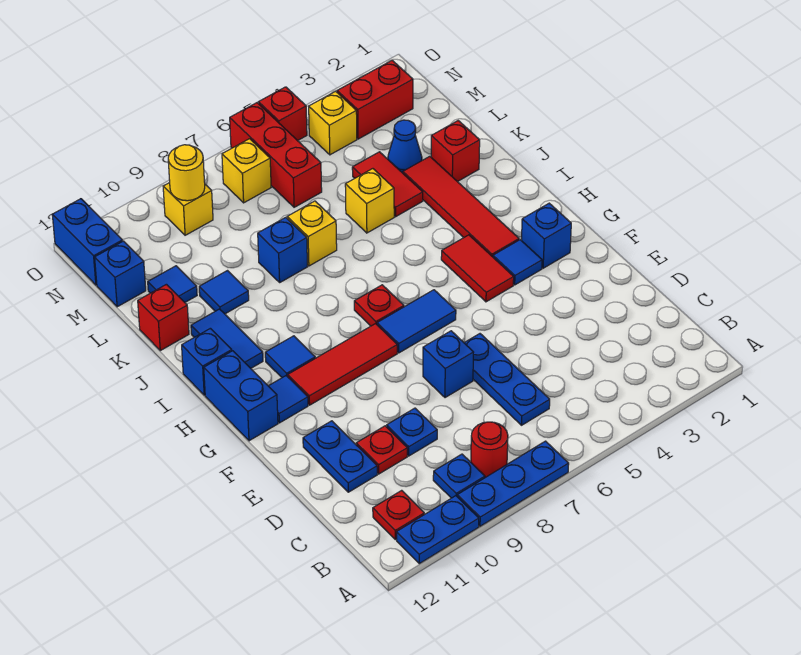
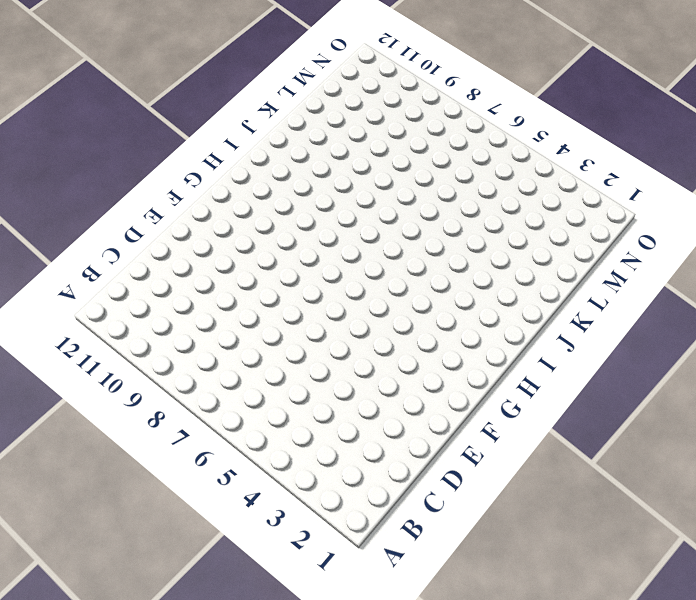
none -> blue 1x3 plate [457,441,569,526]
none -> blue 1x2 plate [397,496,479,564]
none -> red 1x1 round brick [471,422,508,478]
none -> blue 1x1 plate [433,454,485,498]

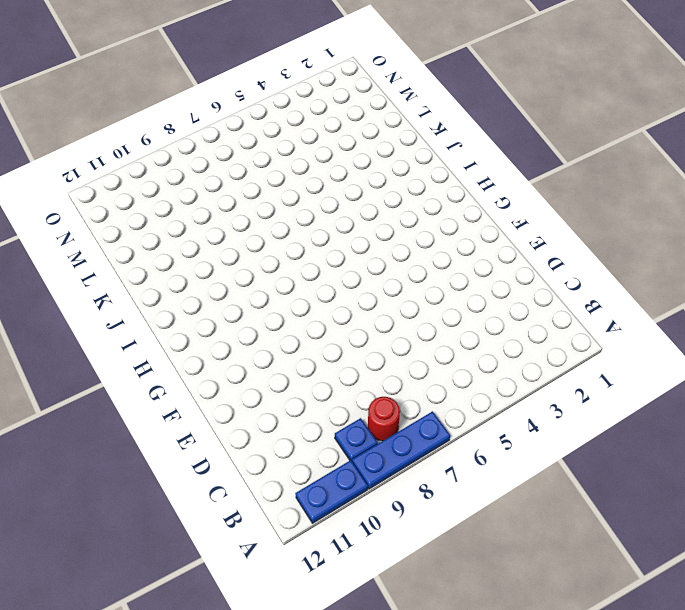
none -> red 1x1 plate [373,490,424,540]
none -> blue 1x3 plate [464,334,550,425]
none -> blue 1x1 plate [387,408,437,456]
none -> red 1x1 plate [356,426,407,474]

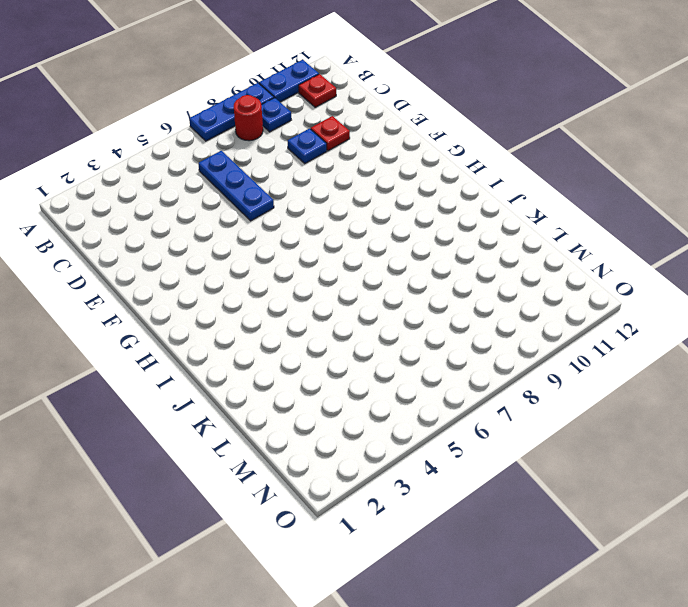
none -> blue 1x2 plate [303,421,377,492]
none -> blue 1x1 brick [423,331,474,398]
none -> blue 1x1 brick [521,203,571,268]
none -> blue 1x1 tile [493,240,542,285]

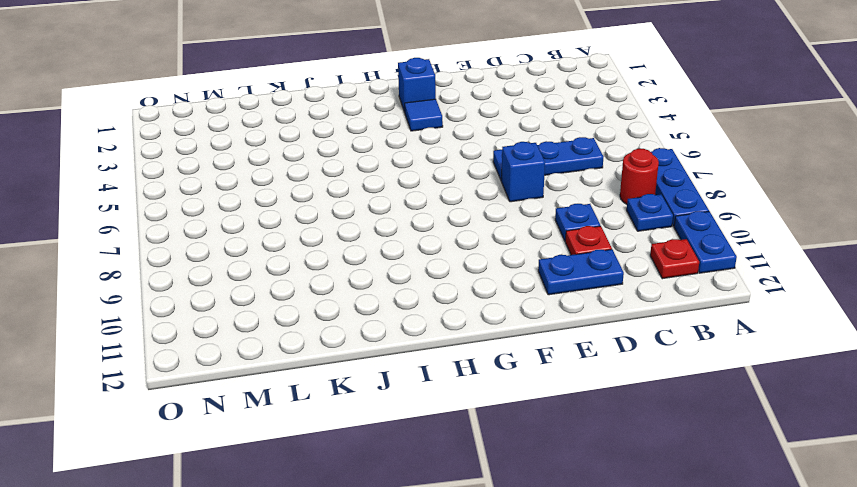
none -> red 1x2 tile [441,235,514,302]
none -> blue 1x2 tile [377,290,456,353]
none -> red 1x3 tile [288,324,397,405]
none -> blue 1x1 tile [269,376,308,423]

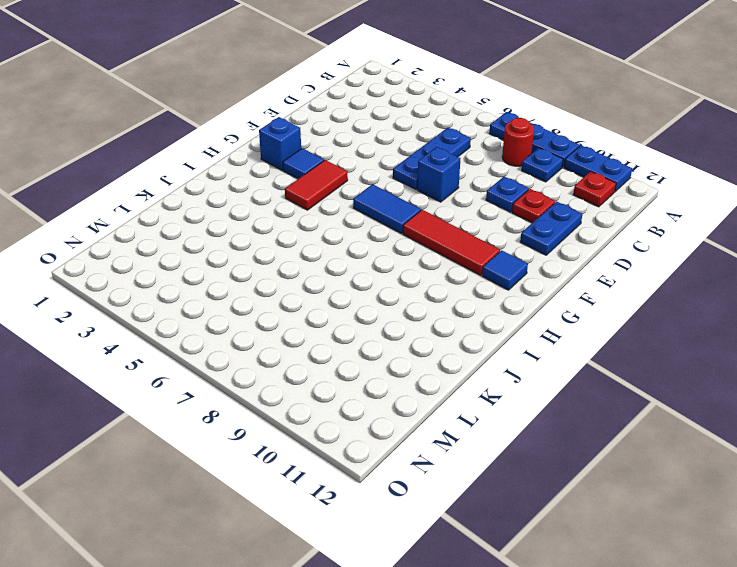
none -> blue 1x2 brick [204,351,278,441]
none -> red 1x4 tile [403,156,519,257]
none -> red 1x1 plate [354,285,404,326]
none -> blue 1x1 tile [265,336,315,378]

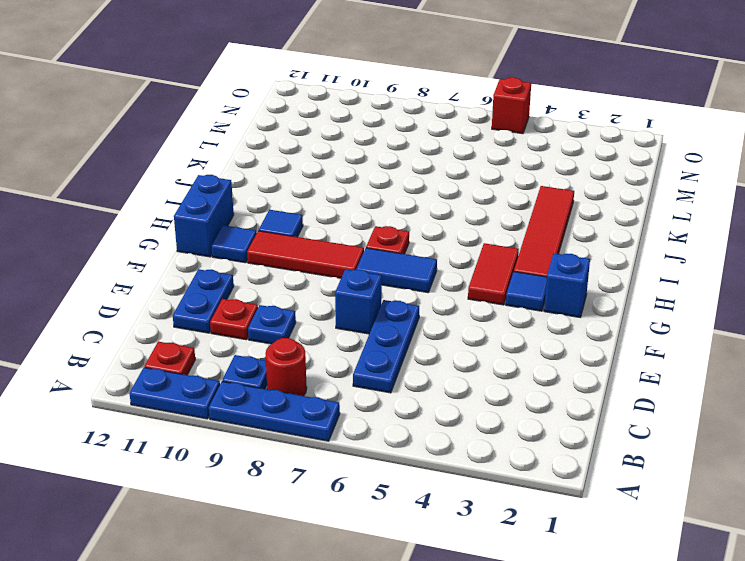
none -> blue 1x2 tile [191,309,263,368]
none -> blue 1x1 brick [182,328,232,395]
none -> red 1x1 brick [431,121,480,182]
none -> red 1x2 tile [352,152,423,217]

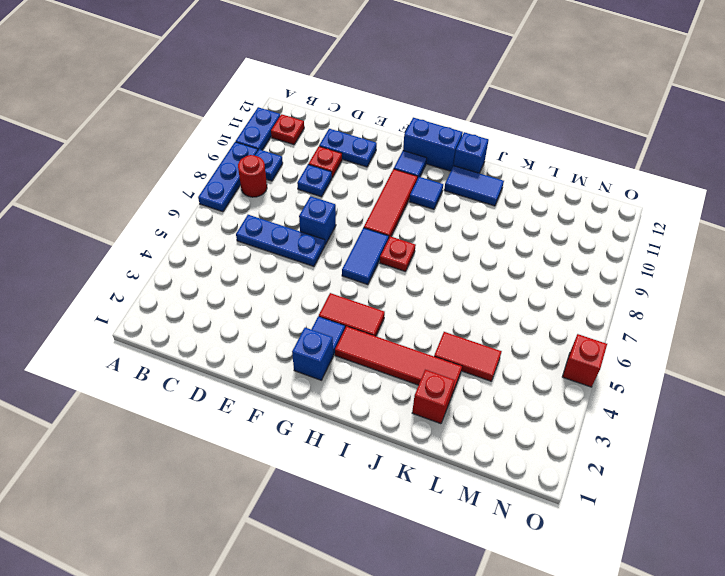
none -> yellow 1x1 brick [345,169,394,233]
none -> yellow 1x1 brick [287,201,337,266]
none -> blue 1x1 brick [258,217,308,282]
none -> blue 1x1 tile [199,271,249,314]

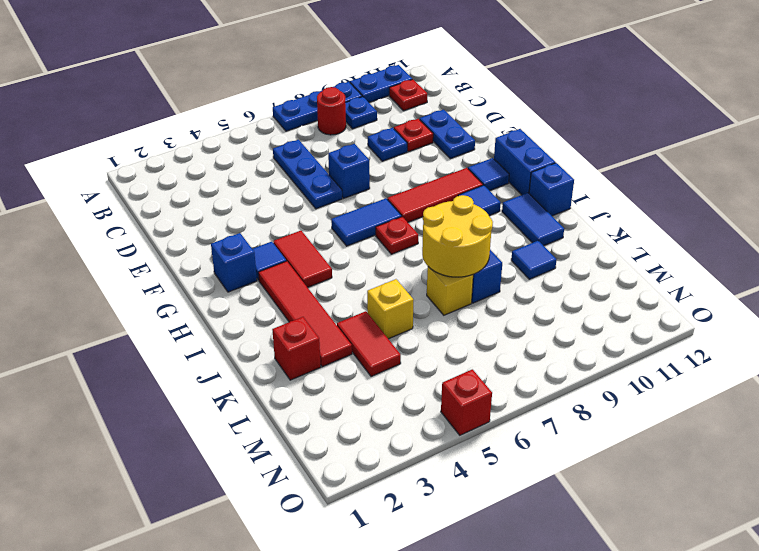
yellow 2x2 round brick [422,195,493,277] -> none
none -> red 1x1 brick [138,284,189,351]
none -> blue 1x1 cone [388,120,422,173]
none -> blue 1x1 tile [148,266,197,302]
none -> red 1x3 brick [230,103,322,207]

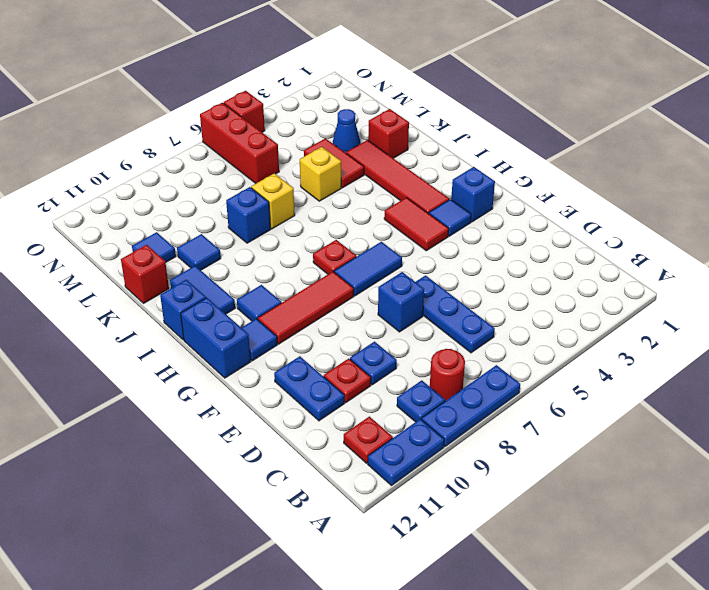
none -> blue 1x1 brick [95,241,146,307]
none -> red 1x2 brick [337,60,413,139]
none -> yellow 1x1 brick [309,91,357,155]
none -> yellow 1x1 brick [222,139,271,203]

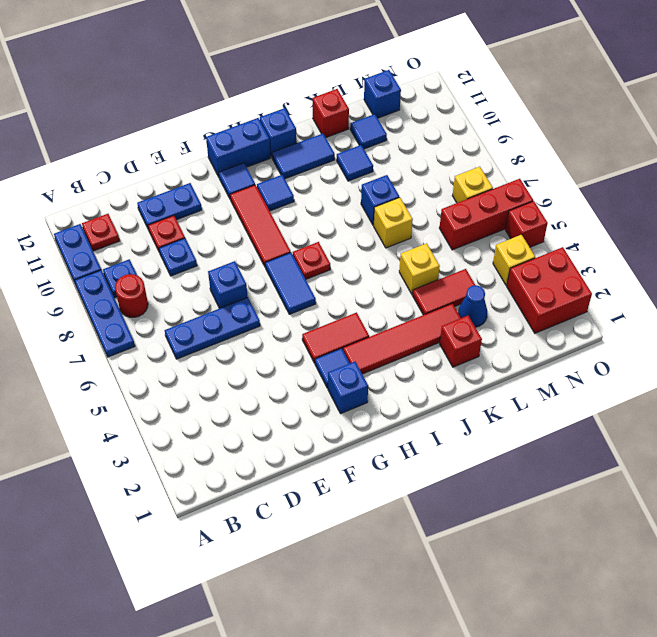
red 2x2 brick [507,247,592,333] -> red 1x2 brick [337,60,413,139]
none -> yellow 1x1 brick [163,183,213,235]
none -> blue 1x2 brick [52,199,122,285]
none -> yellow 1x1 round brick [168,145,205,201]

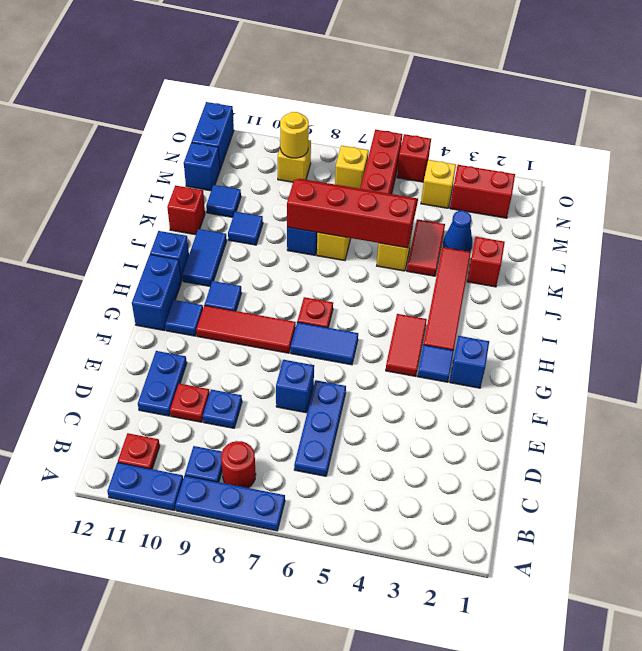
red 2x4 slope [287,179,418,248] -> none

